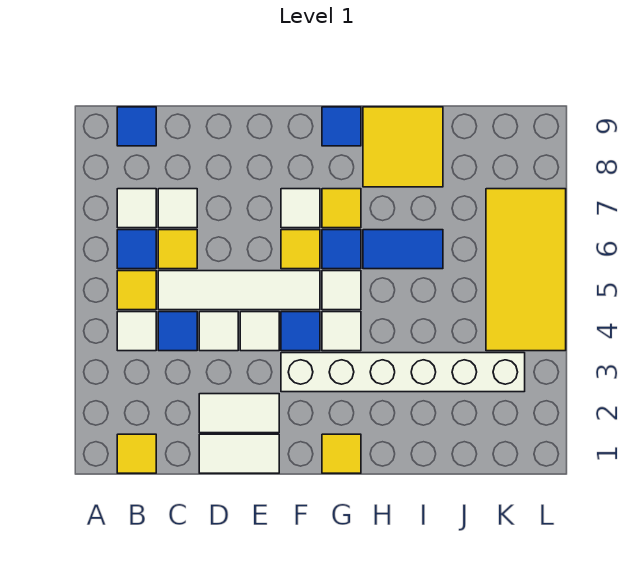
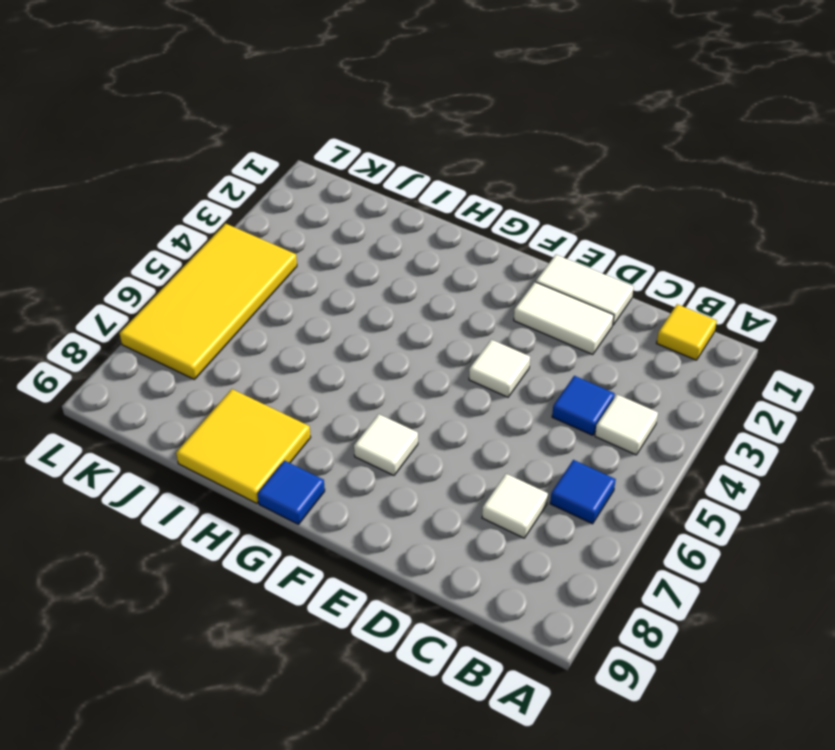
none -> yellow 1x1 tile [117,271,156,310]
none -> white 1x1 tile [117,189,156,228]
none -> blue 1x1 tile [117,107,156,146]

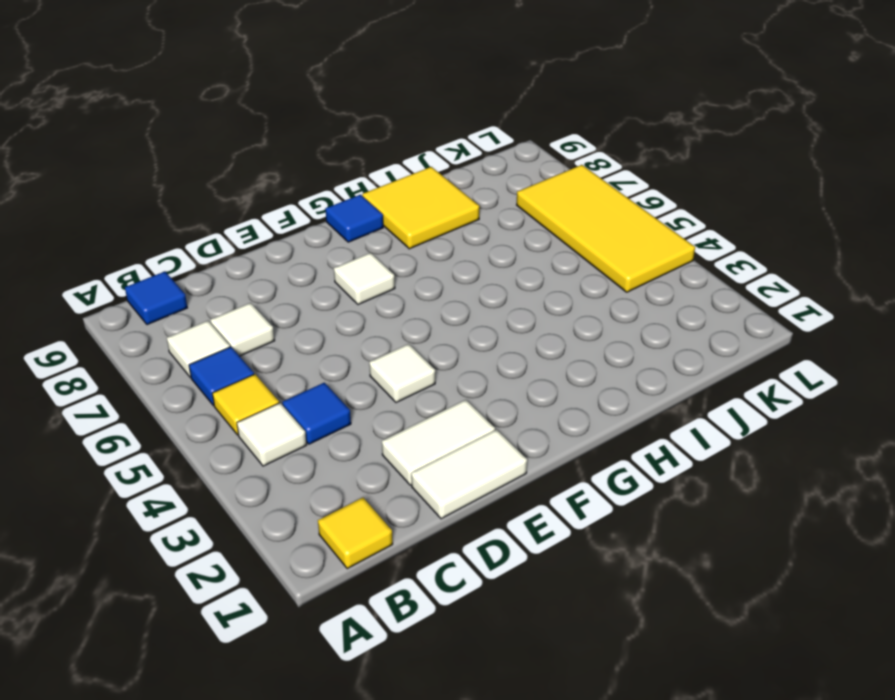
none -> white 1x4 tile [158,271,320,310]
none -> yellow 1x1 tile [158,230,197,269]
none -> white 1x1 tile [199,312,238,351]

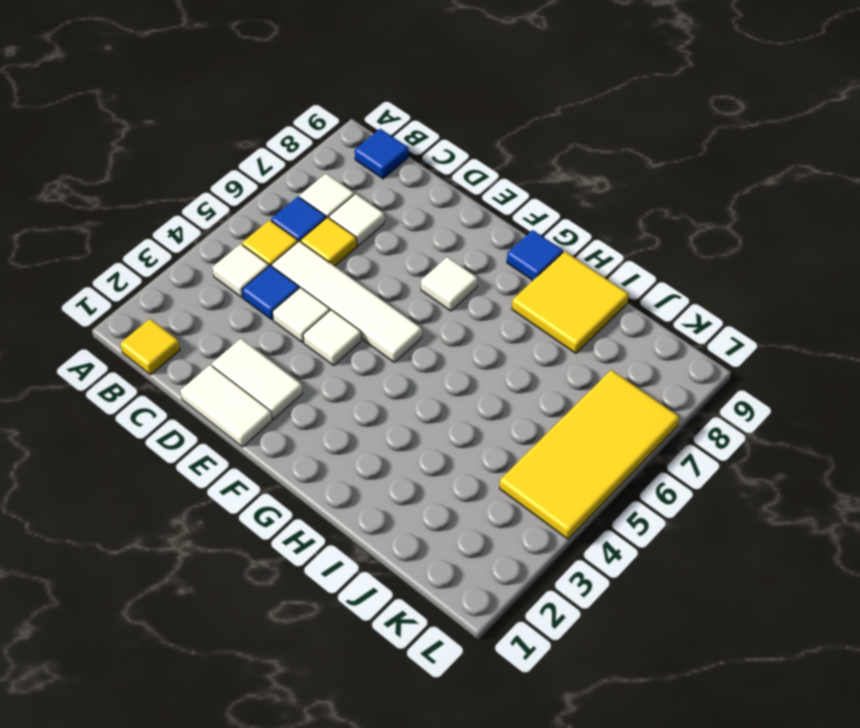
none -> white 1x6 brick [281,353,525,392]
none -> blue 1x1 tile [281,312,320,351]
none -> yellow 1x1 tile [281,230,320,269]

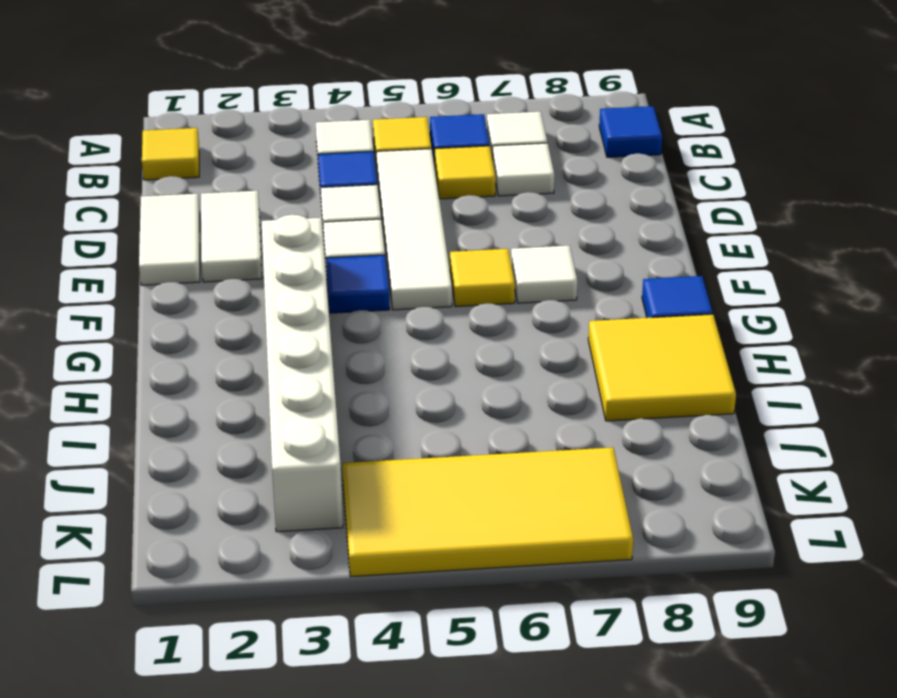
none -> yellow 1x1 tile [322,434,361,473]
none -> white 1x1 tile [322,312,361,351]
none -> white 1x1 tile [322,271,361,310]

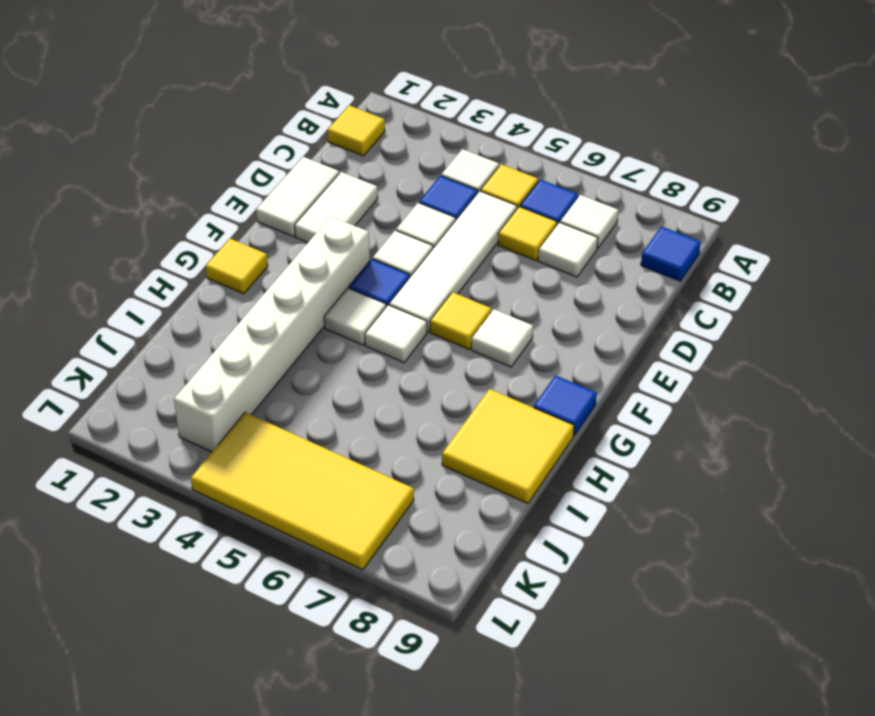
none -> blue 1x1 tile [322,230,361,269]
none -> yellow 1x1 tile [322,189,361,228]
none -> blue 1x2 tile [363,230,443,269]

